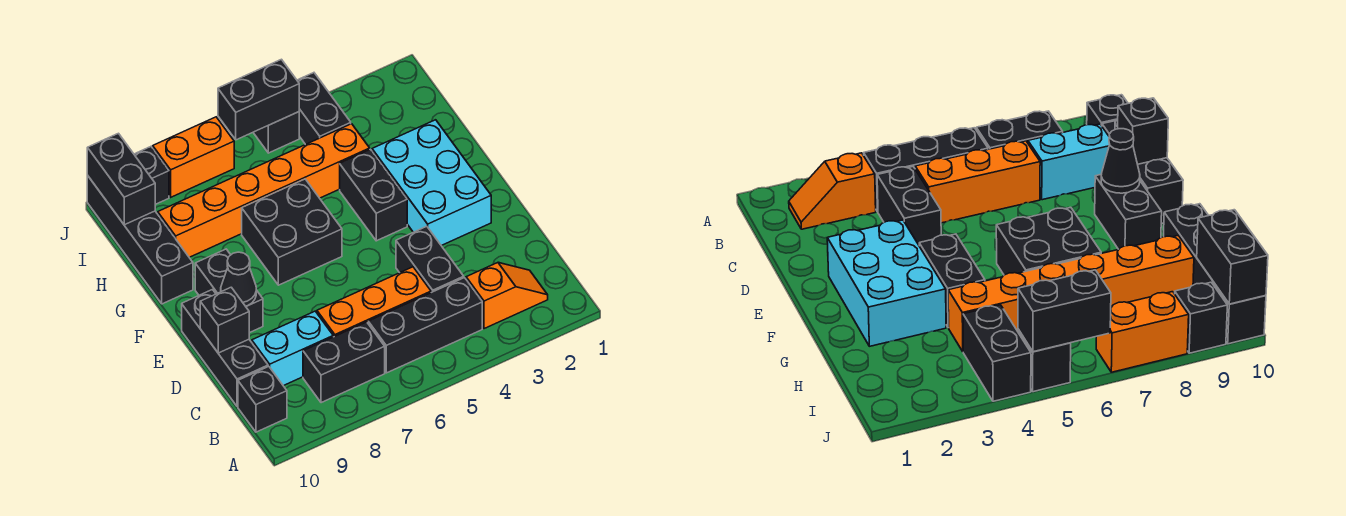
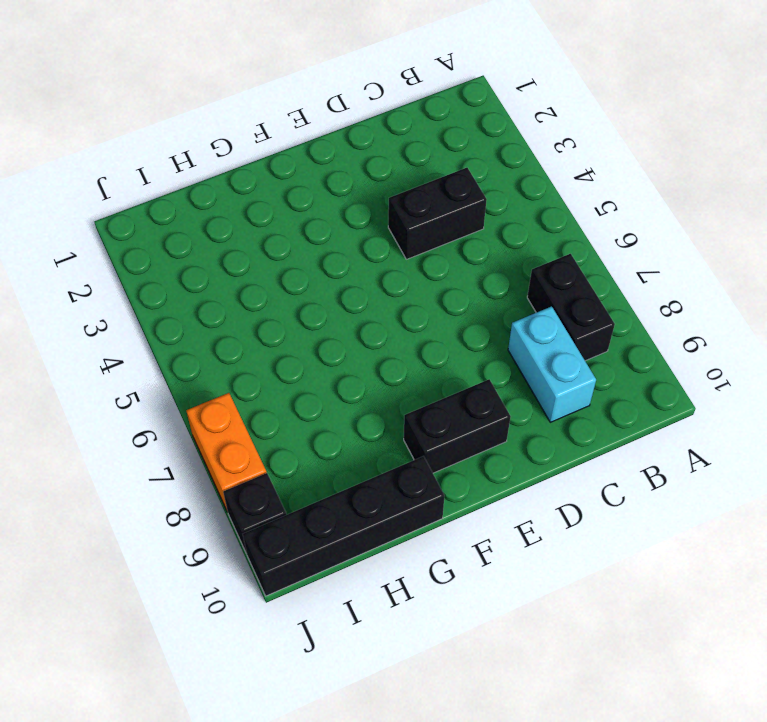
none -> orange 1x2 slope [466,262,548,329]
none -> black 1x3 brick [368,278,482,373]
none -> black 1x1 brick [238,367,287,432]

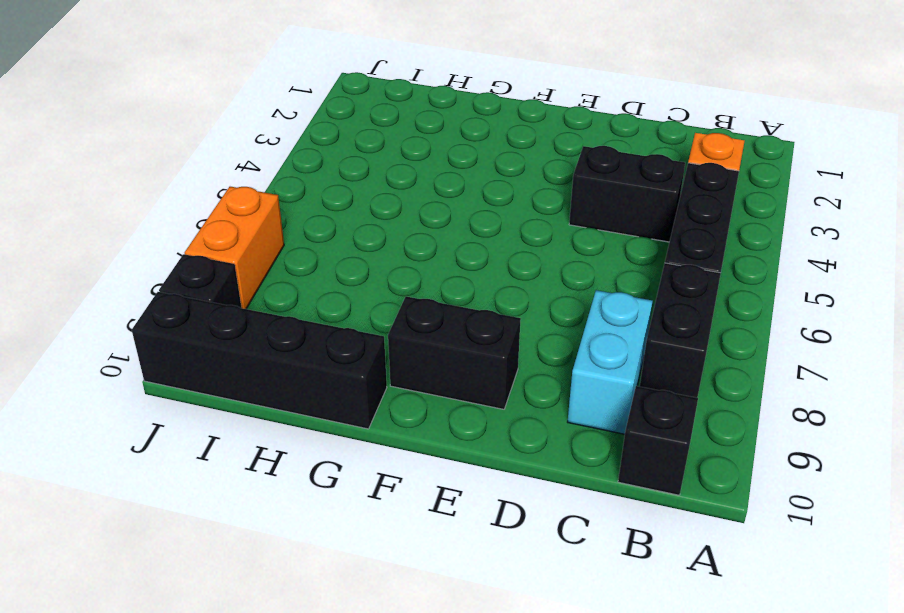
none -> orange 1x3 brick [317,267,431,337]
none -> black 1x3 brick [182,290,268,407]
none -> cyan 2x3 brick [372,120,491,246]

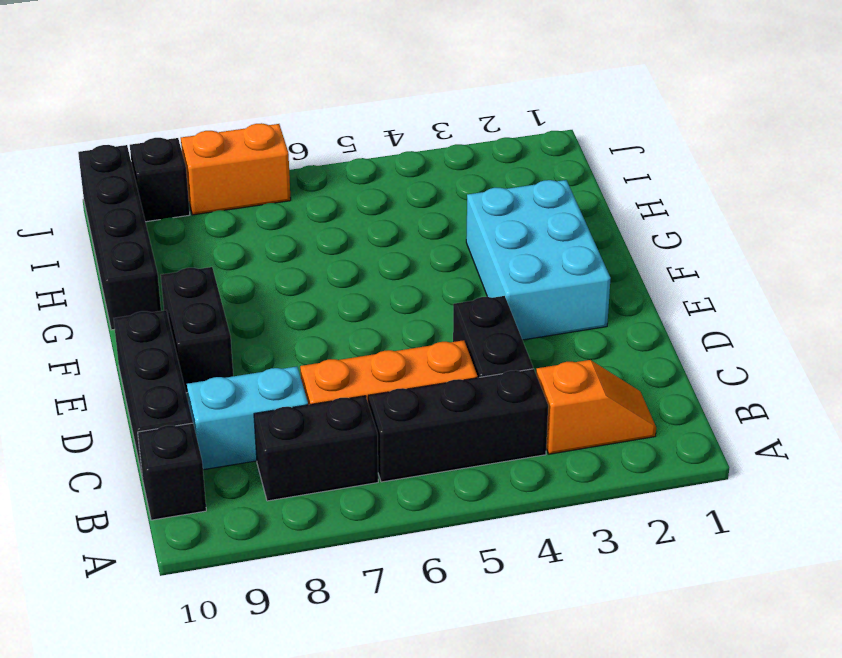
none -> black 1x2 brick [340,149,407,241]
none -> black 2x2 brick [242,179,342,285]
none -> orange 1x6 brick [158,124,370,257]

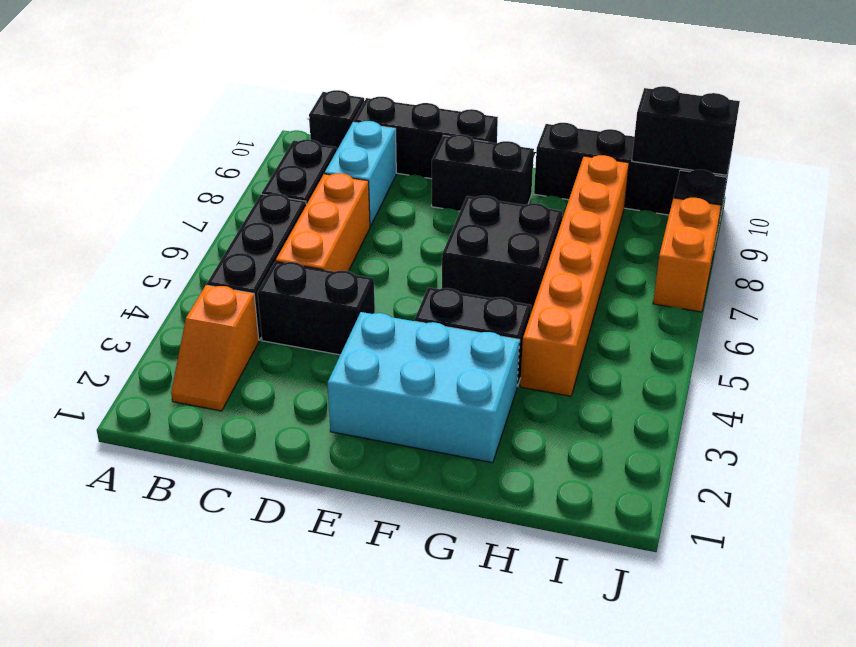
none -> black 1x2 brick [297,73,351,144]
none -> black 1x1 brick [253,112,299,153]
none -> black 1x1 brick [200,287,249,353]

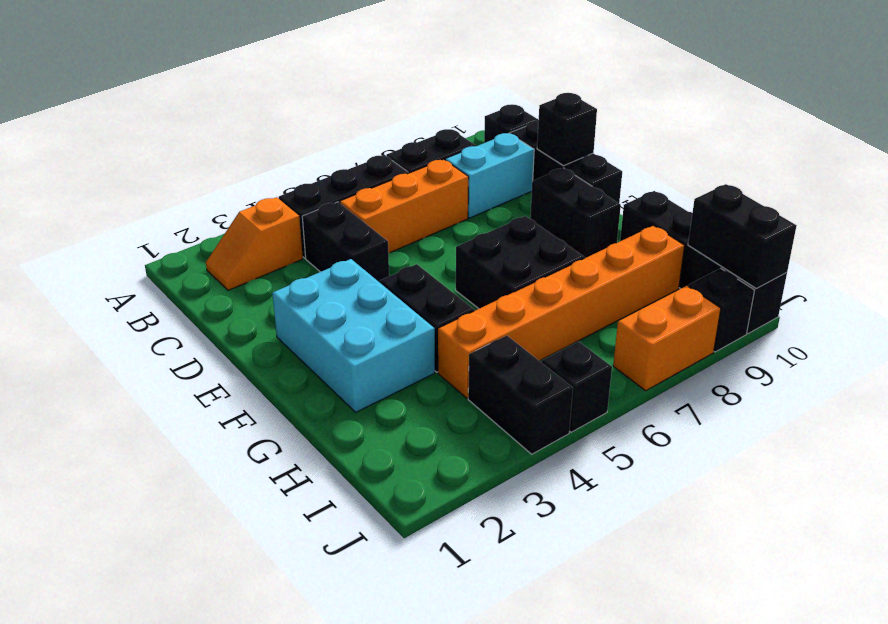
none -> black 1x1 cone [221,252,256,306]
none -> black 1x2 brick [218,59,299,140]

